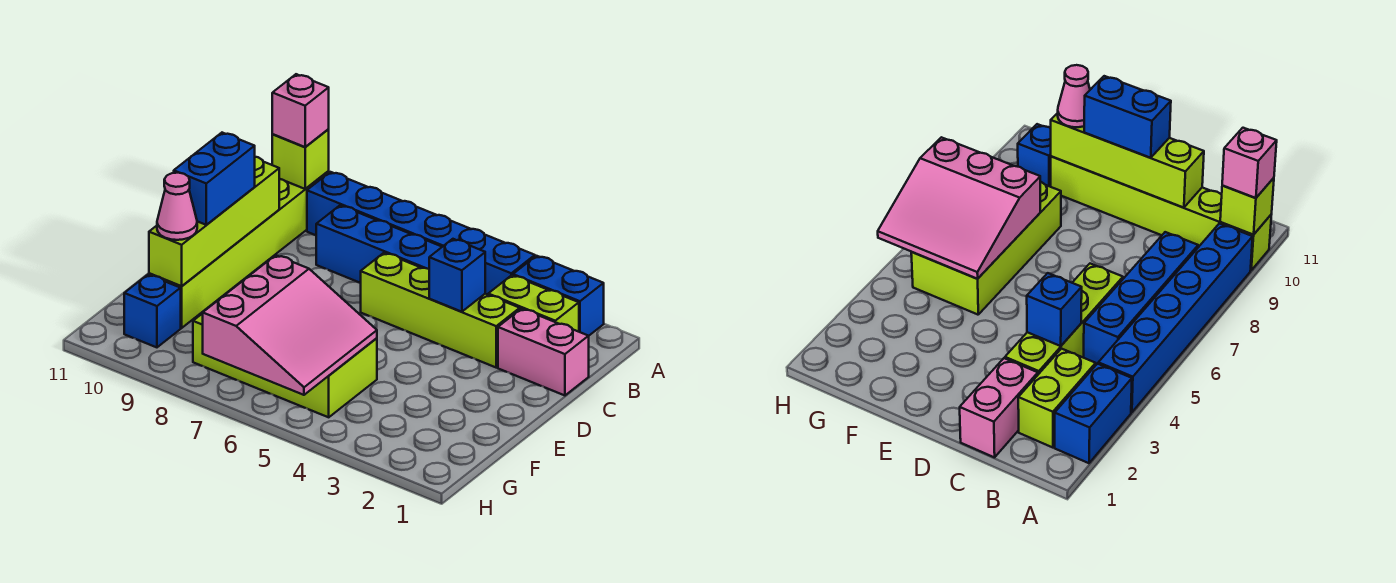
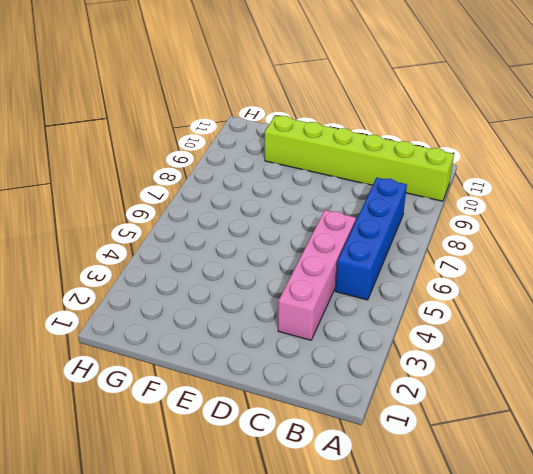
pink 1x4 brick [278,210,356,340] -> lime 1x4 brick [361,253,520,367]
none -> blue 1x2 brick [513,256,604,336]
none -> blue 1x6 brick [307,172,535,295]
none -> lime 1x2 brick [488,275,579,332]

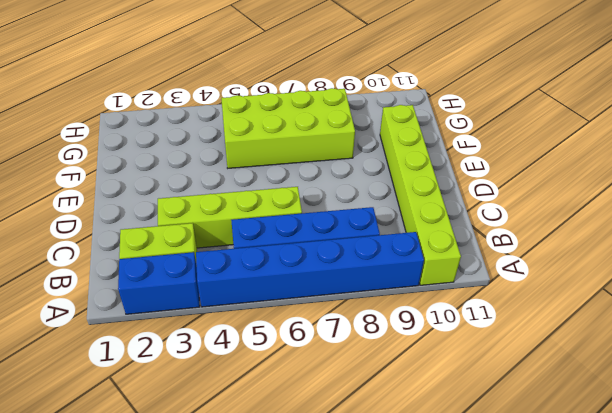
none -> pink 1x2 brick [498,309,589,395]
none -> blue 1x1 brick [124,275,181,347]
none -> lime 1x1 brick [272,129,329,189]

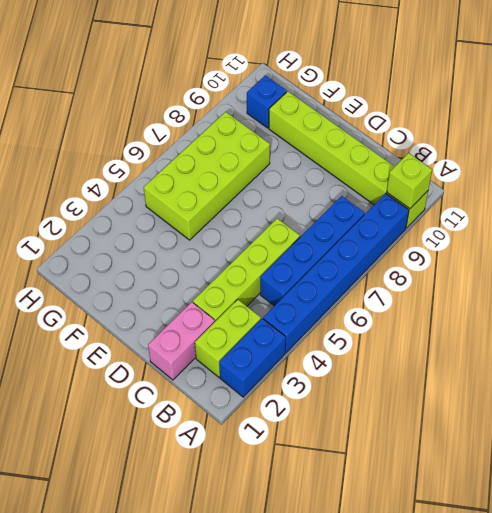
none -> blue 1x1 brick [429,239,485,312]
none -> lime 1x4 brick [149,157,279,286]
none -> pink 3x3 slope [203,255,377,395]

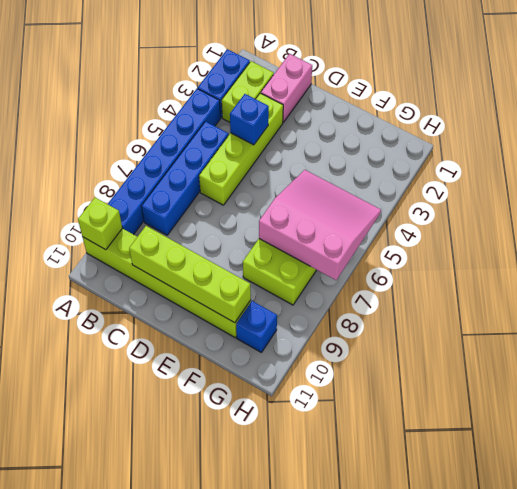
none -> pink 1x1 brick [272,74,329,147]
none -> blue 1x2 brick [174,133,255,225]
none -> pink 1x1 cone [157,173,197,240]

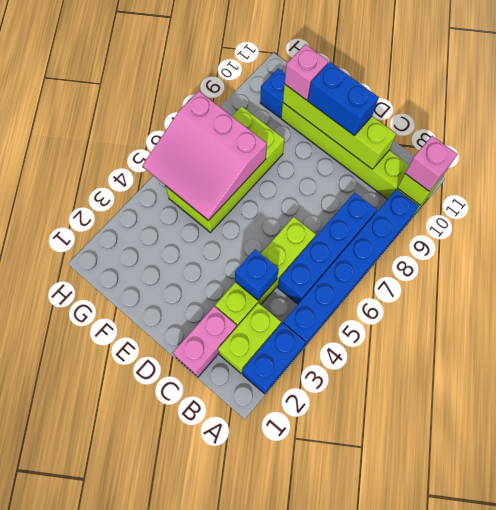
pink 1x1 brick [285,44,328,100] -> pink 1x1 cone [157,173,197,240]

